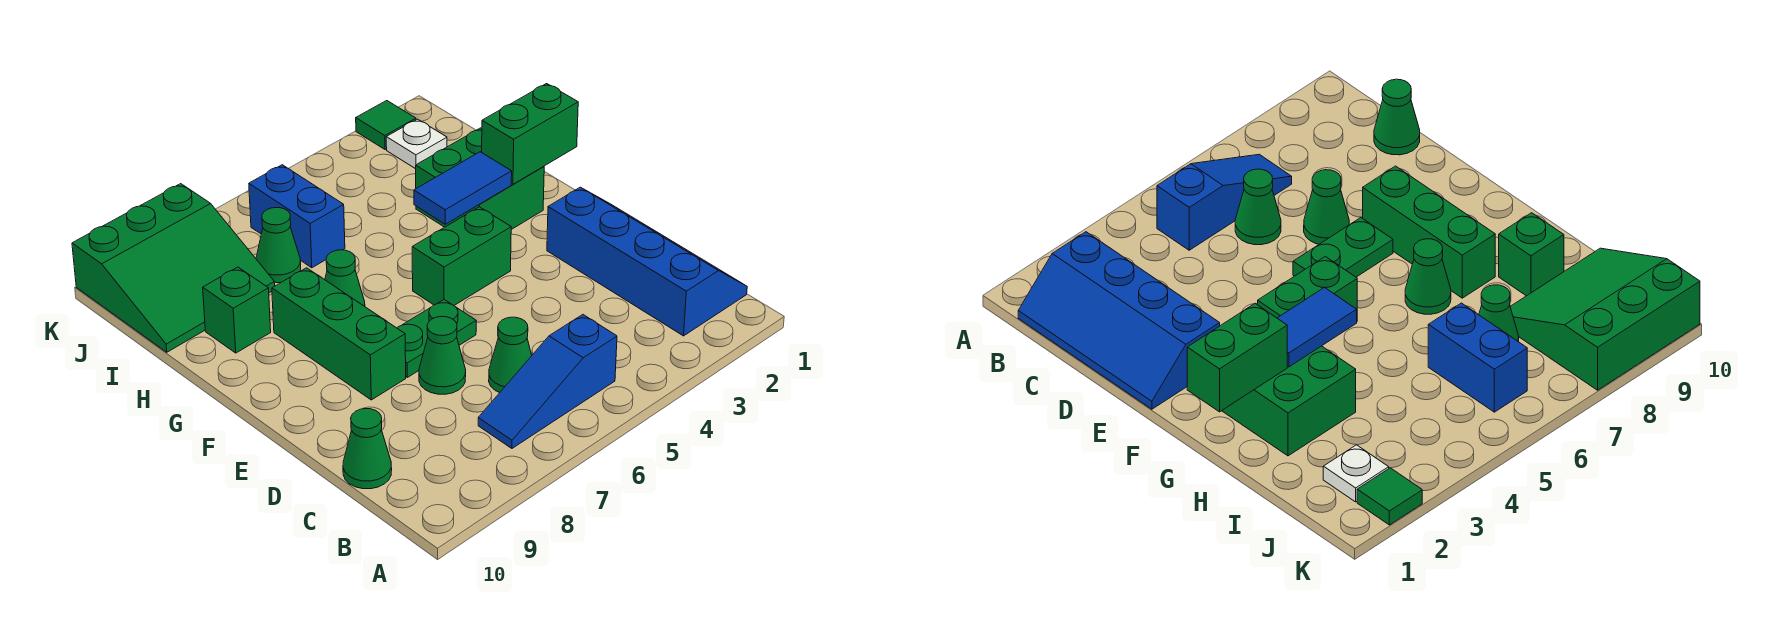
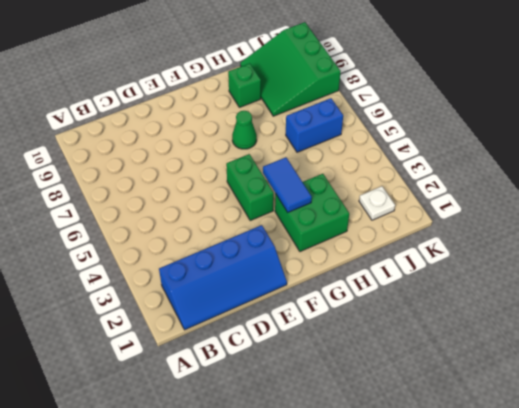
none -> blue 1x3 slope [478,315,617,448]
none -> green 1x1 cone [489,317,532,393]
none -> green 1x1 cone [343,409,392,489]

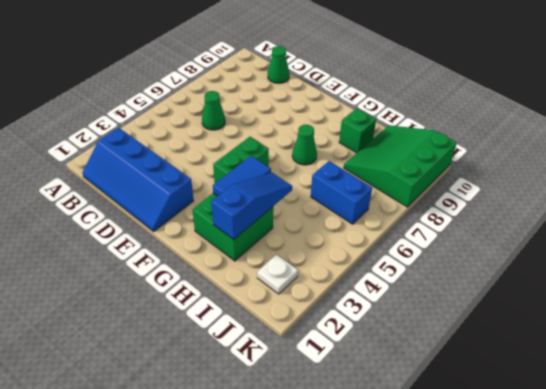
blue 1x3 slope [211,173,292,239] -> blue 1x3 slope moved to [478,315,617,448]
none -> green 1x1 cone [419,316,466,394]
none -> green 1x2 plate [397,300,476,377]
none -> green 1x3 brick [272,268,406,400]

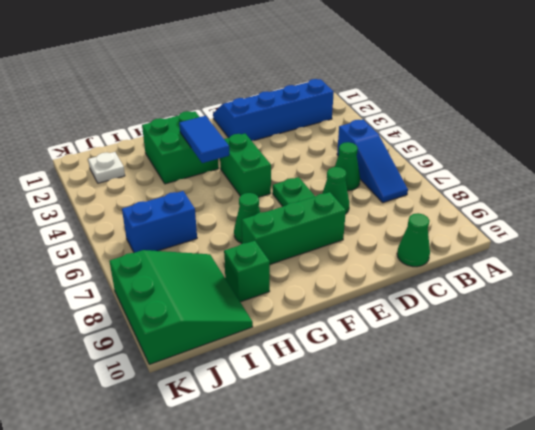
none -> green 1x1 cone [256,208,301,283]
none -> green 1x1 tile [356,101,416,150]
none -> green 1x2 brick [482,84,578,184]

